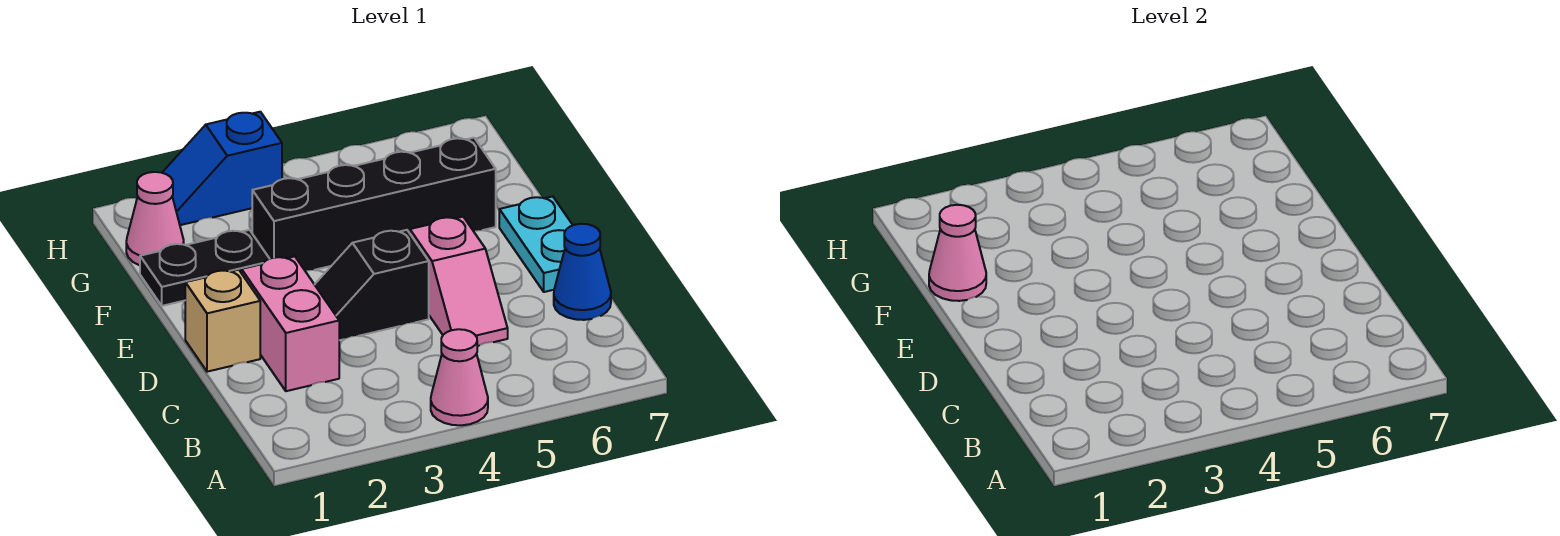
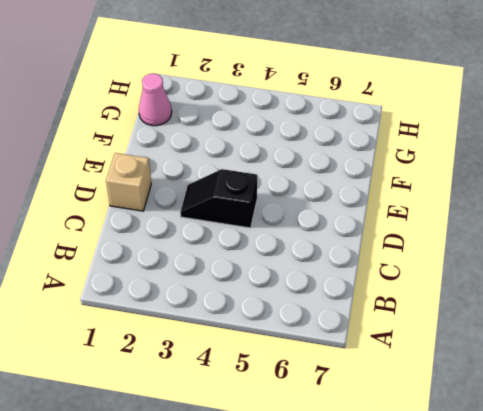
none -> pink 1x1 cone [431,329,488,425]
none -> pink 1x2 brick [242,256,339,391]
none -> pink 1x2 slope [410,217,508,346]

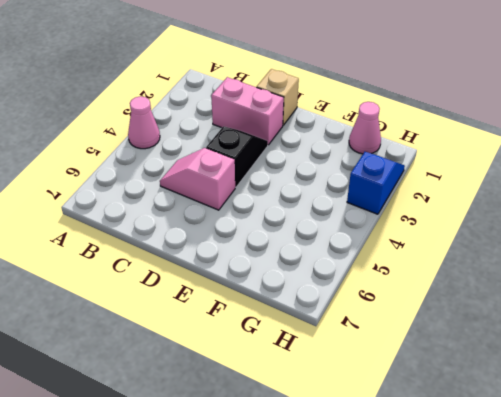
none -> blue 1x1 cone [554,224,611,320]
none -> cyan 1x2 plate [499,196,573,292]
none -> black 1x2 plate [140,230,269,306]

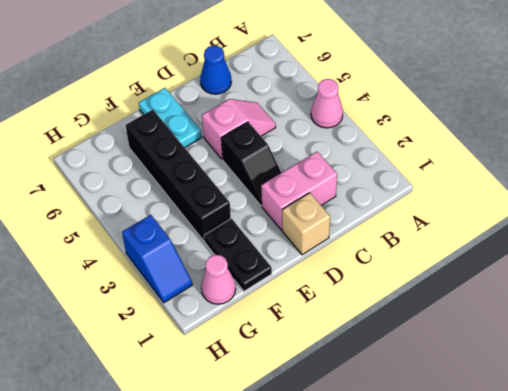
cyan 1x2 plate [139,88,202,148] -> cyan 1x2 plate turned to [499,196,573,292]
none -> pink 1x1 cone [929,205,986,301]

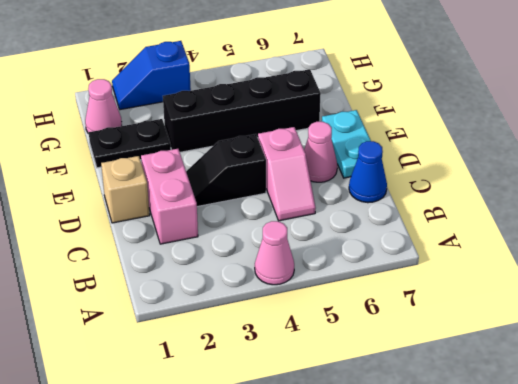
pink 1x1 cone [304,122,337,182] -> pink 1x1 cone moved to [929,205,986,301]

